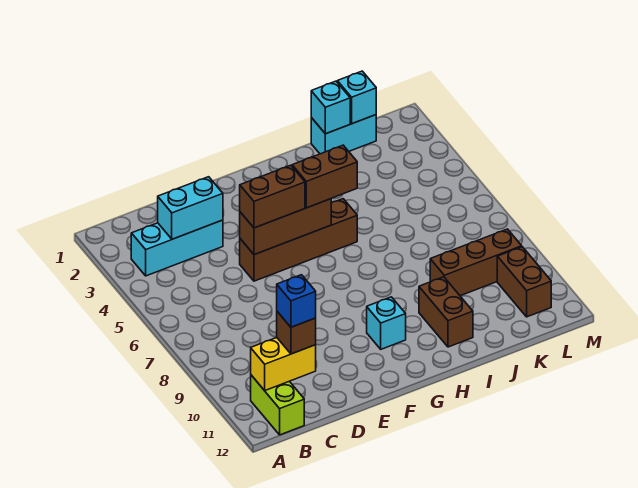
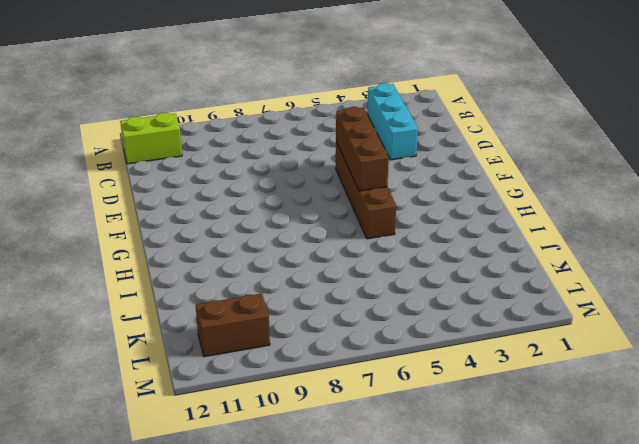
none -> cyan 1x1 brick [367,297,406,349]
none -> brown 1x2 brick [419,277,473,347]
none -> cyan 1x2 brick [311,115,376,154]

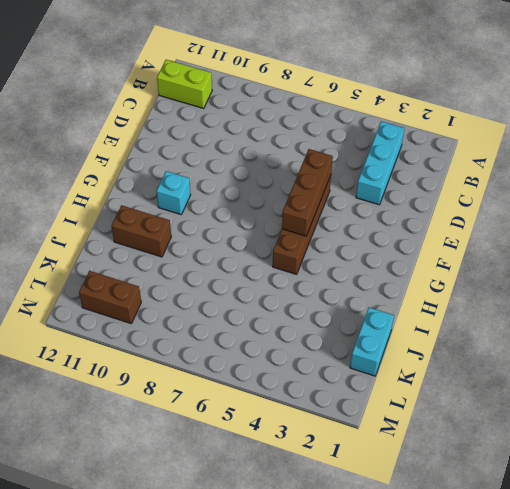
none -> brown 1x3 brick [430,229,522,296]
none -> yellow 1x2 brick [251,338,316,391]
none -> cyan 1x2 brick [158,177,223,239]

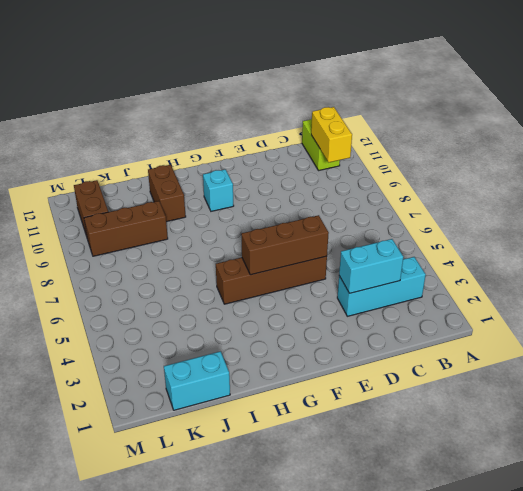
yellow 1x2 brick [311,107,352,162] -> yellow 1x2 brick turned to [251,338,316,391]
none -> cyan 1x1 brick [311,81,350,134]
none -> cyan 1x1 brick [337,71,376,124]
none -> brown 1x1 brick [277,312,316,354]

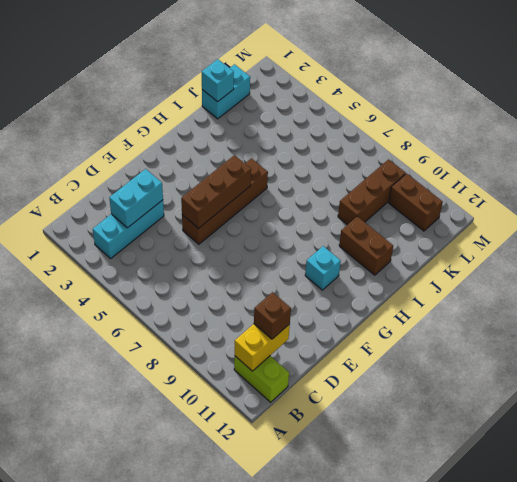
none -> cyan 1x1 brick [337,71,376,124]
none -> brown 1x2 brick [240,165,305,228]
none -> brown 1x2 brick [292,145,357,208]

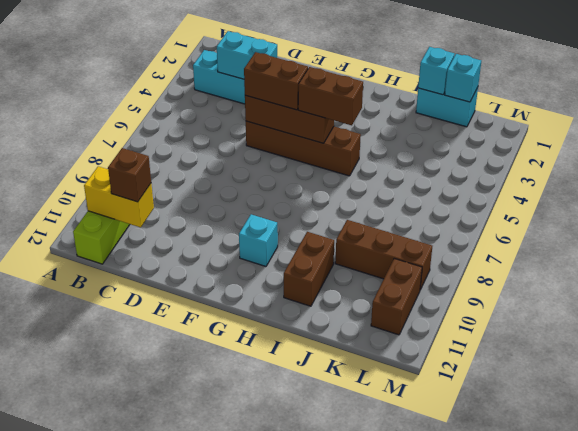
none -> blue 1x1 brick [277,275,316,327]

